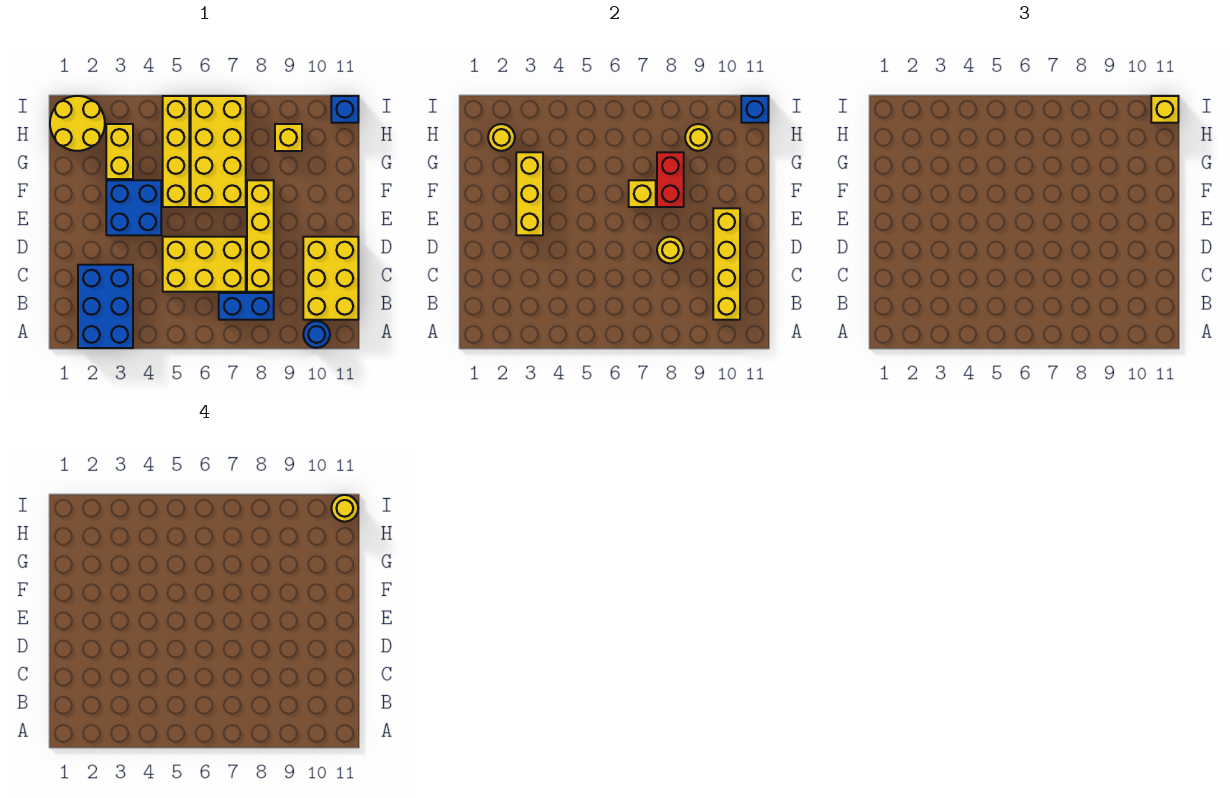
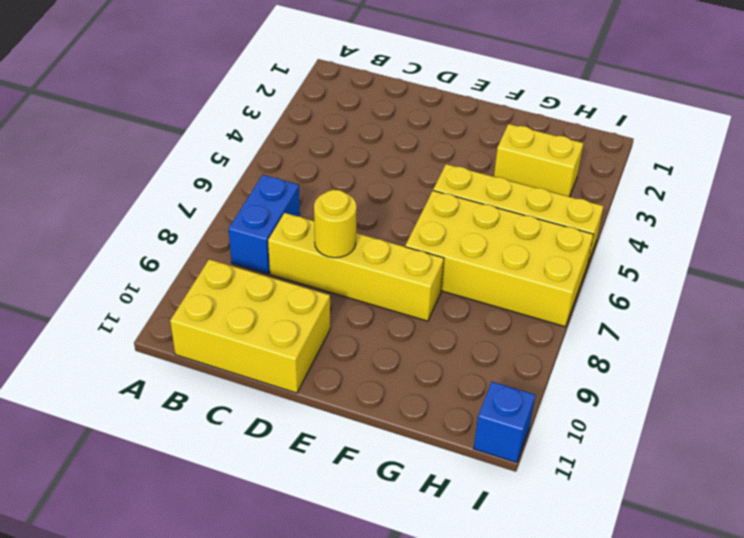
none -> blue 2x3 brick [78,265,133,348]
none -> blue 1x1 round brick [303,321,330,348]
none -> yellow 2x3 brick [163,237,246,292]

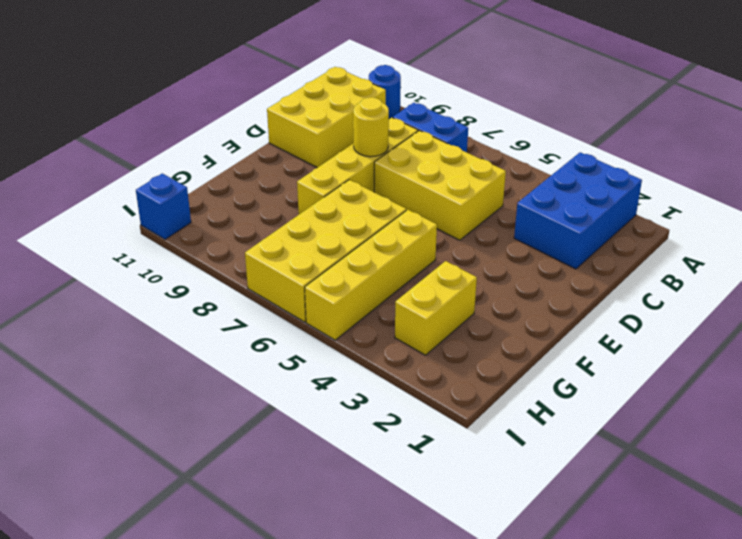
none -> blue 2x2 brick [106,180,161,235]
none -> yellow 2x2 round brick [50,96,105,151]
none -> yellow 1x1 brick [275,124,302,151]

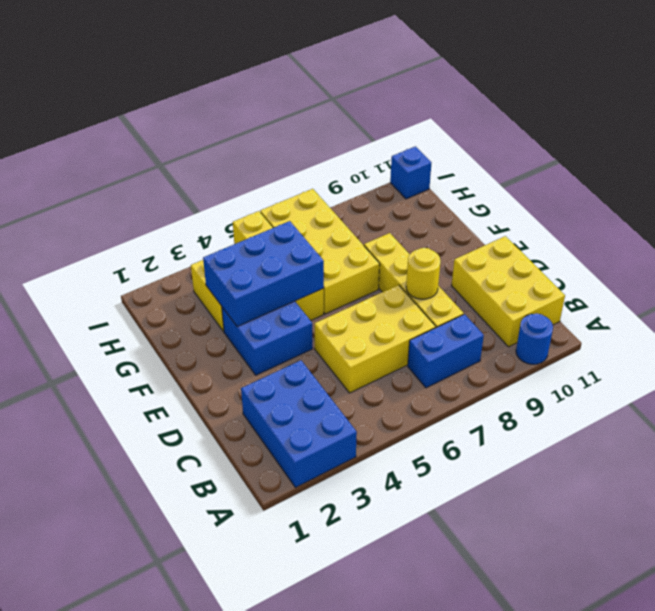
blue 2x3 brick [203,221,324,327] -> yellow 1x3 brick [516,152,543,235]
none -> yellow 2x2 round brick [50,96,105,151]
none -> yellow 1x1 brick [275,124,302,151]
none -> yellow 1x4 brick [713,208,740,320]

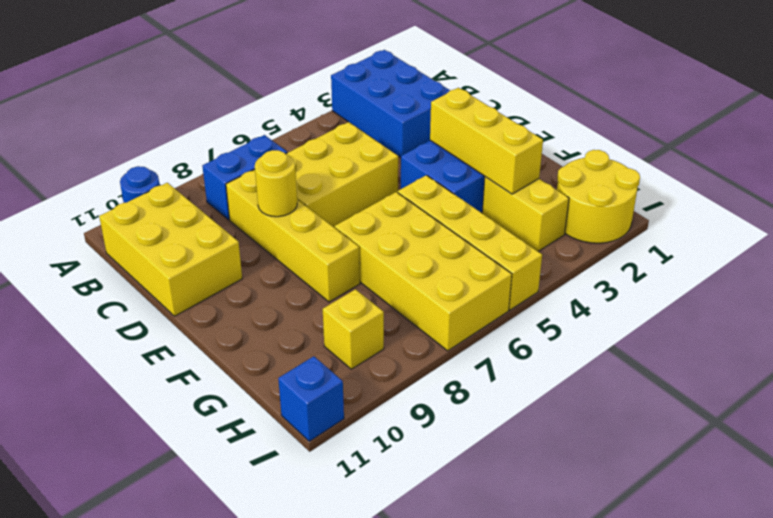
none -> yellow 1x4 brick [713,208,740,320]
none -> yellow 1x1 brick [629,180,656,207]
none -> red 1x2 brick [657,152,684,207]

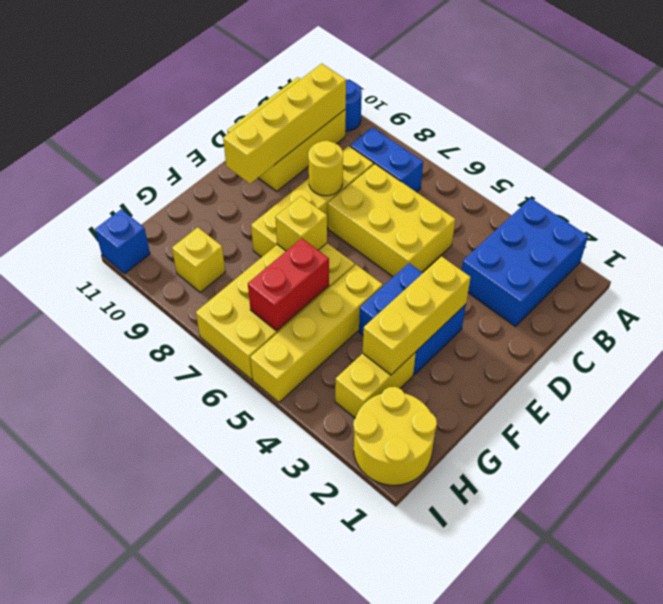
red 1x2 brick [248,238,329,331] -> red 1x2 brick moved to [657,152,684,207]
none -> yellow 1x1 round brick [488,124,515,151]
none -> yellow 1x1 round brick [685,124,712,151]
none -> blue 1x1 brick [741,96,768,123]

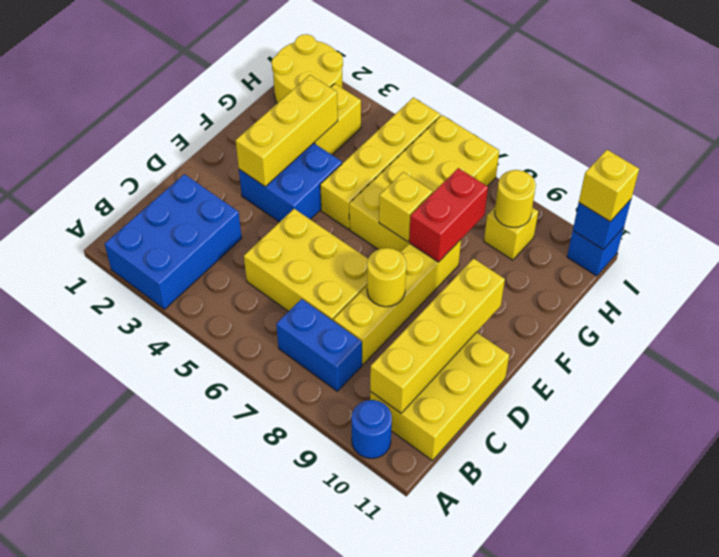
none -> yellow 1x1 round brick [488,124,515,151]
none -> yellow 1x1 round brick [331,495,358,522]

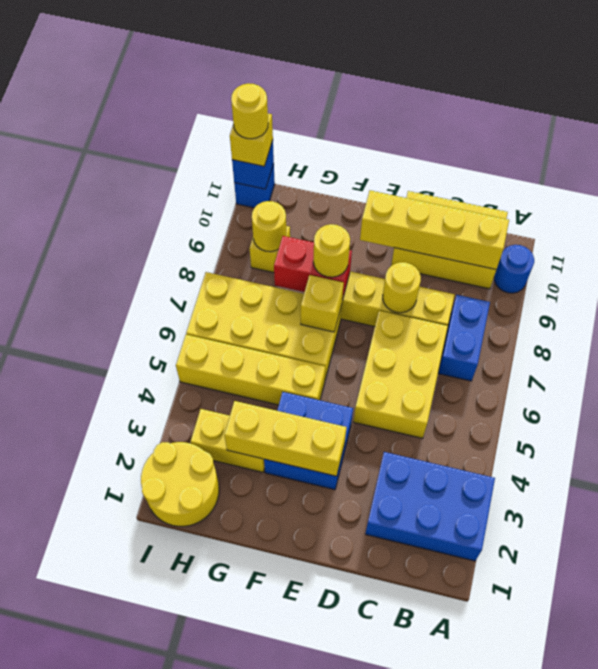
yellow 1x1 round brick [313,224,350,277] -> yellow 1x1 round brick moved to [488,124,515,151]

